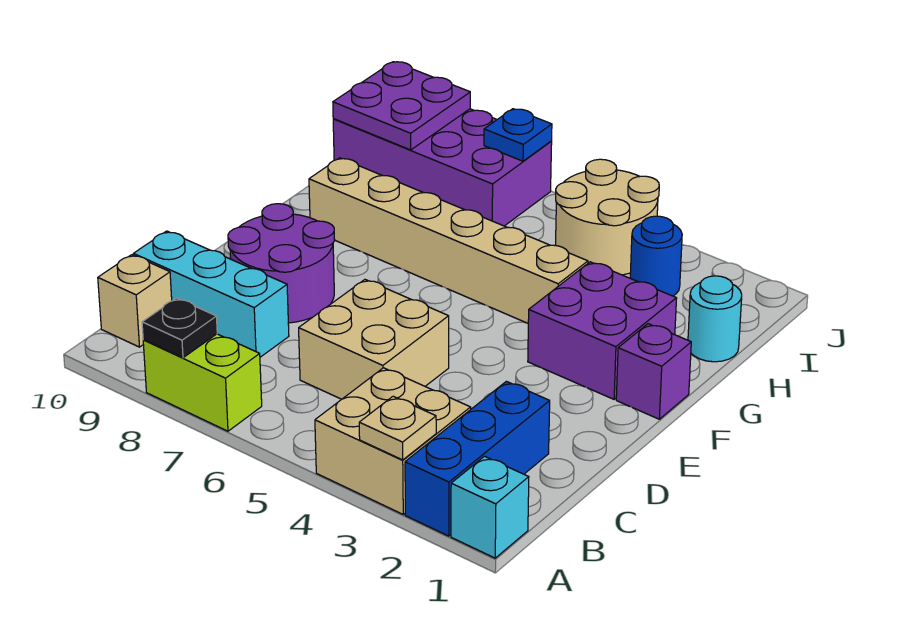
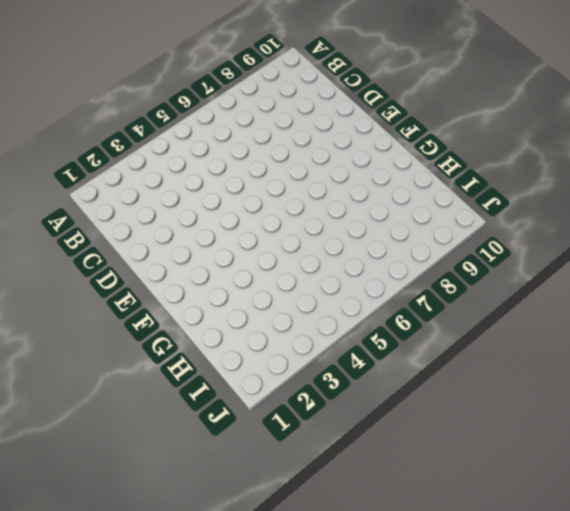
none -> cyan 1x1 brick [451,456,529,558]
none -> blue 1x3 brick [405,381,550,536]
none -> tan 2x2 brick [315,368,471,514]

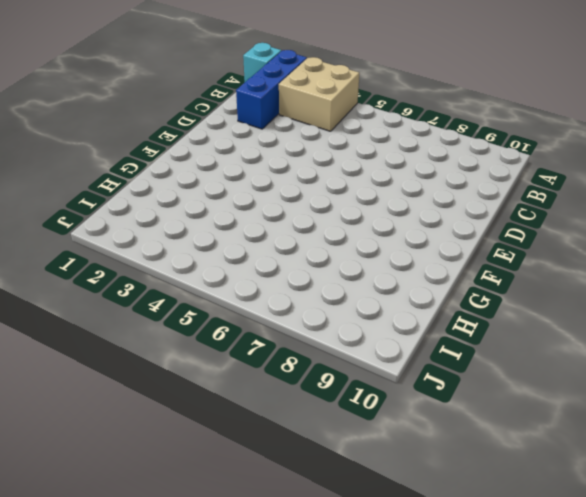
none -> lime 1x2 brick [143,334,262,431]
none -> tan 1x1 brick [98,255,172,347]
none -> tan 2x2 brick [299,280,449,399]

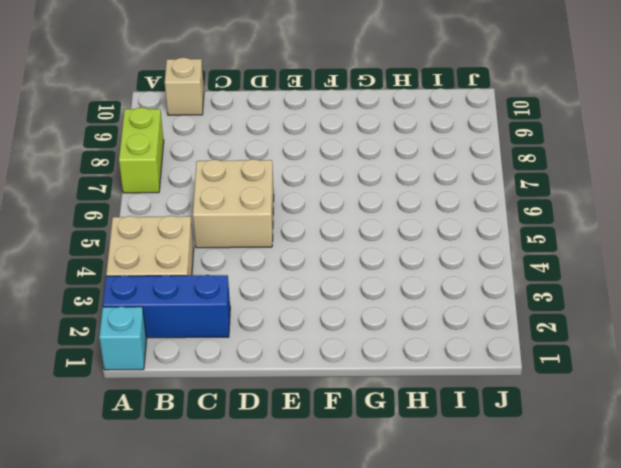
none -> cyan 1x3 brick [133,231,289,357]
none -> purple 2x2 round brick [228,204,335,323]
none -> purple 1x1 brick [616,324,691,419]

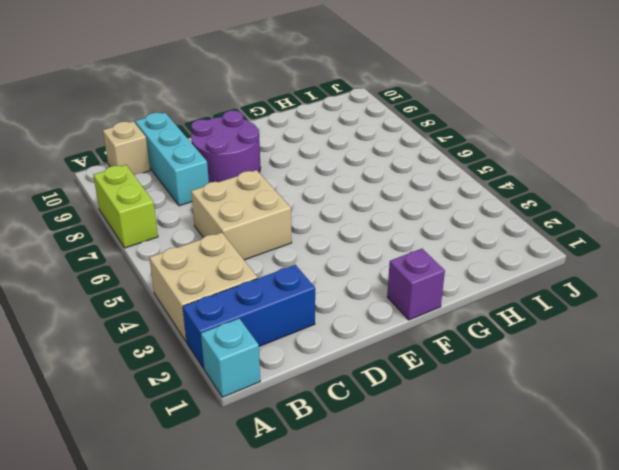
none -> purple 2x2 brick [528,262,677,399]
none -> tan 1x6 brick [309,158,588,323]
none -> cyan 1x1 round brick [688,276,742,362]

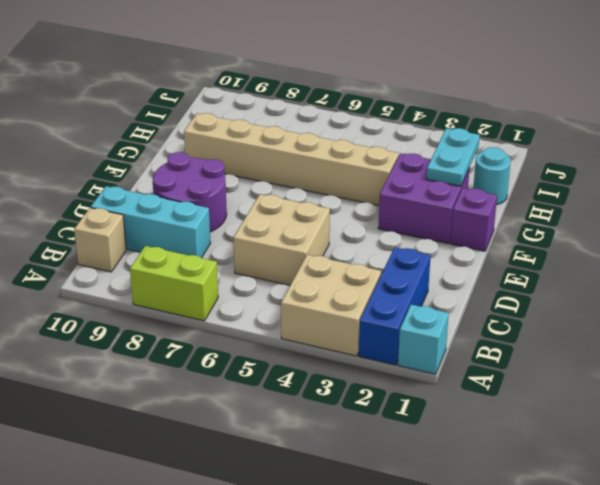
cyan 1x2 plate [426,128,480,186] -> none
none -> blue 1x1 round brick [630,216,682,296]
none -> tan 2x2 round brick [556,159,659,275]
none -> purple 2x4 brick [333,109,552,226]

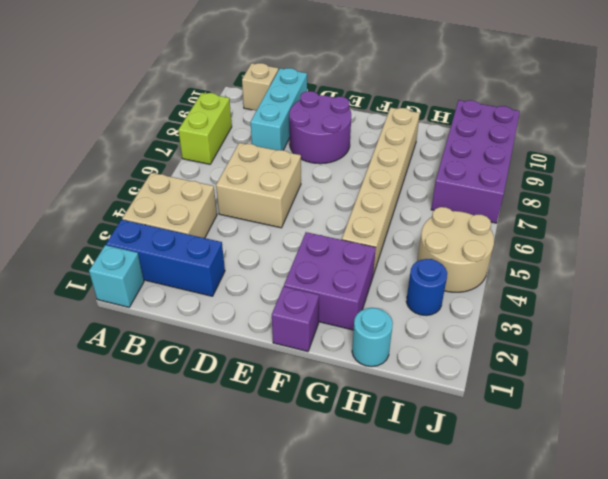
none -> tan 1x1 plate [359,396,436,460]
none -> black 1x1 plate [142,298,217,358]
none -> purple 2x2 plate [333,62,470,150]

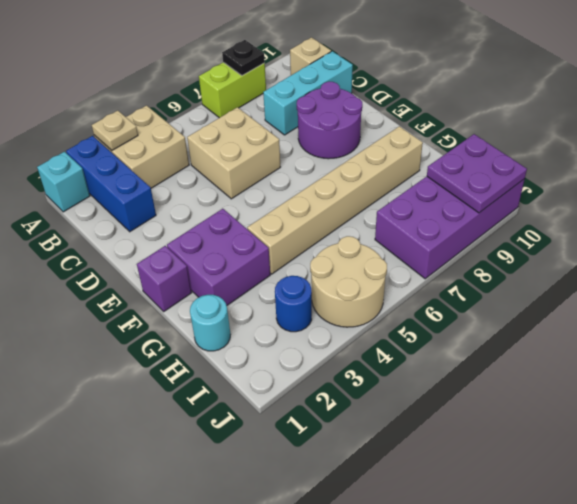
none -> blue 1x1 plate [484,109,552,161]

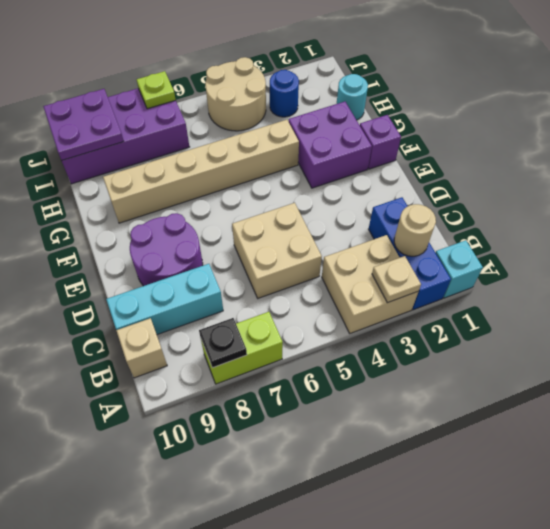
tan 1x1 round brick [394,204,436,256] -> none
lime 1x1 plate [137,71,176,109] -> blue 1x1 plate [484,109,552,161]

